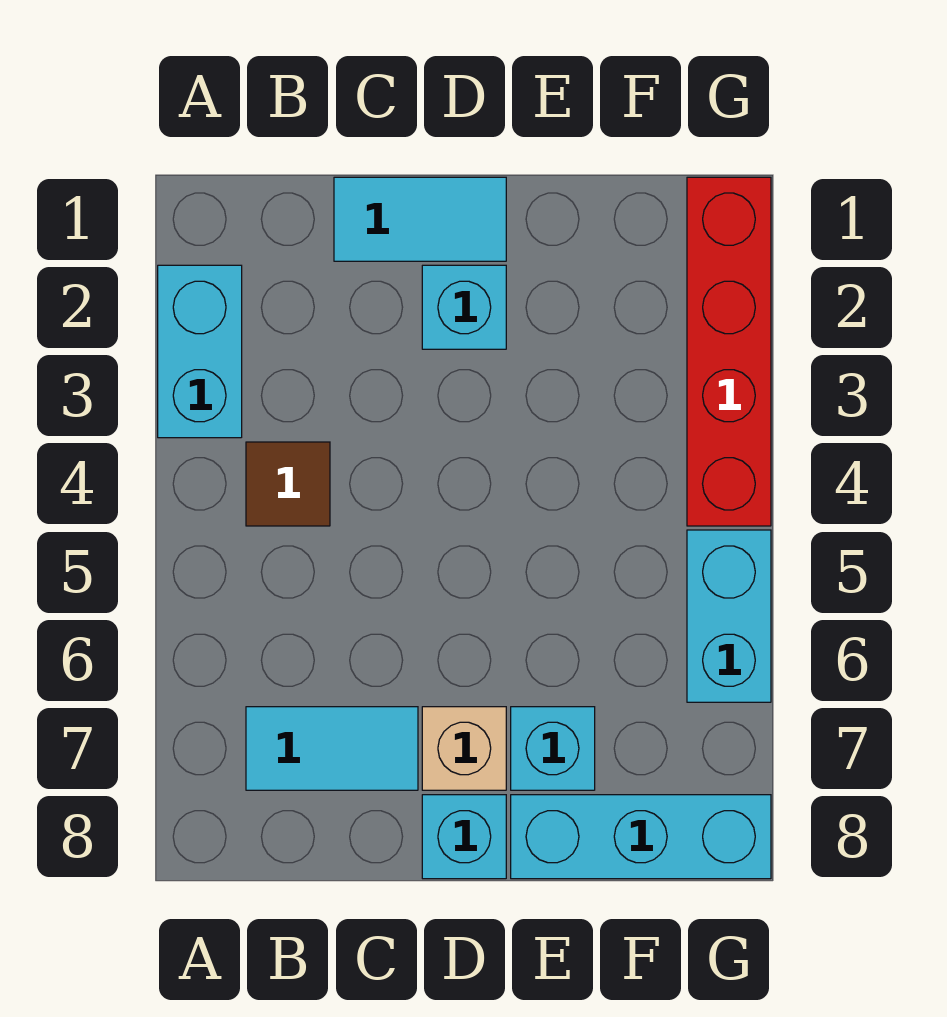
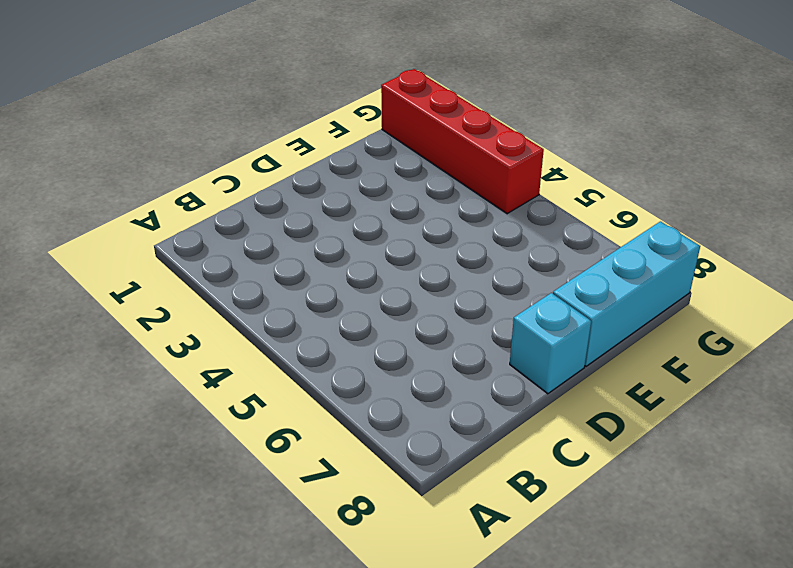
none -> cyan 1x2 brick [158,265,242,438]
none -> brown 1x1 tile [246,442,330,526]

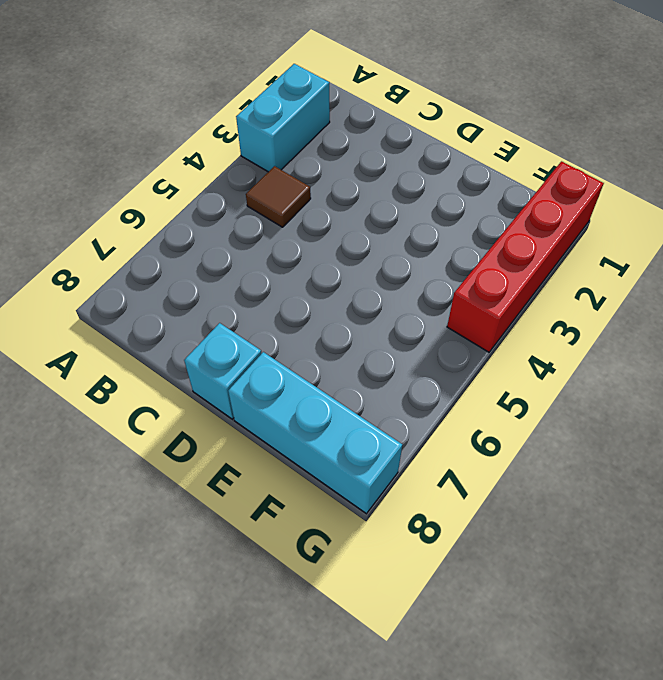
none -> cyan 1x2 tile [246,707,418,790]
none -> cyan 1x2 tile [334,177,506,261]

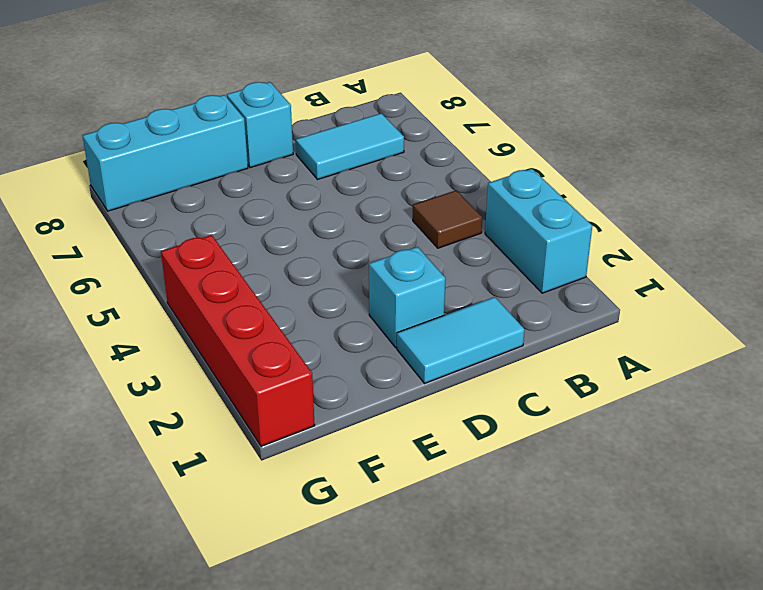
none -> tan 1x1 brick [422,707,506,790]
none -> cyan 1x1 brick [511,707,595,790]

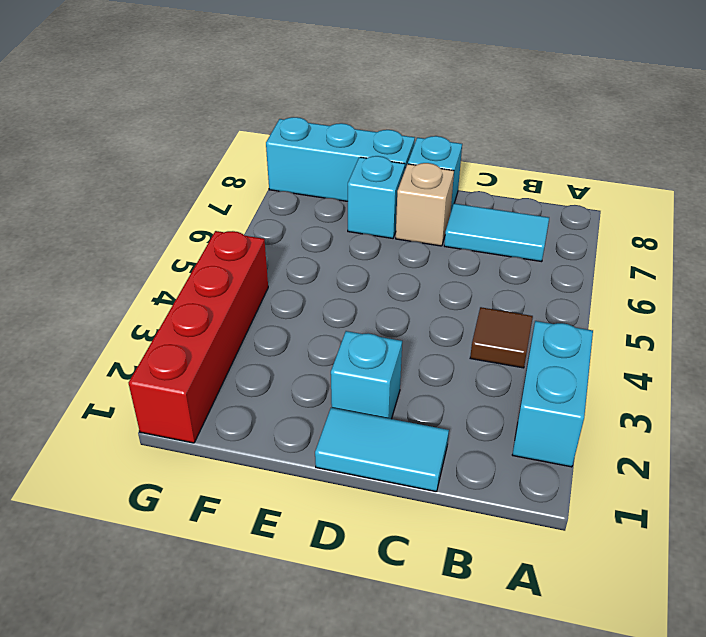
none -> cyan 1x2 brick [687,530,771,702]

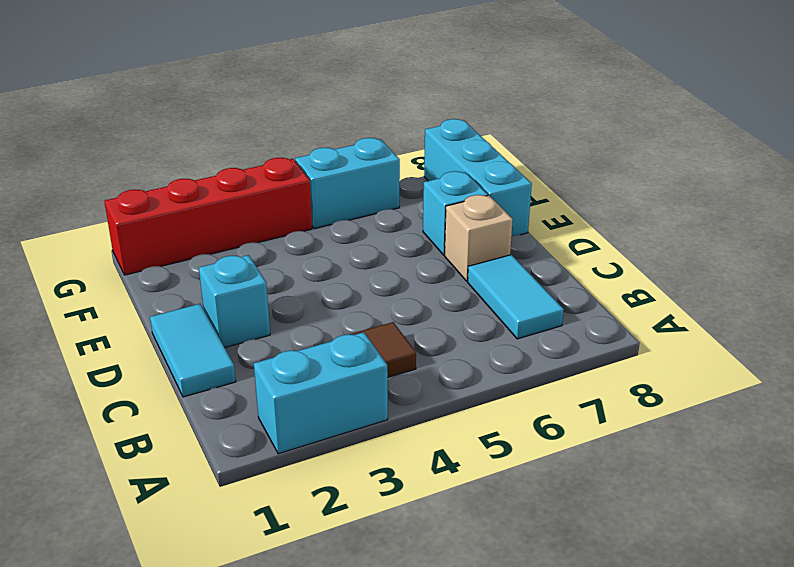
none -> cyan 1x1 brick [422,795,506,879]

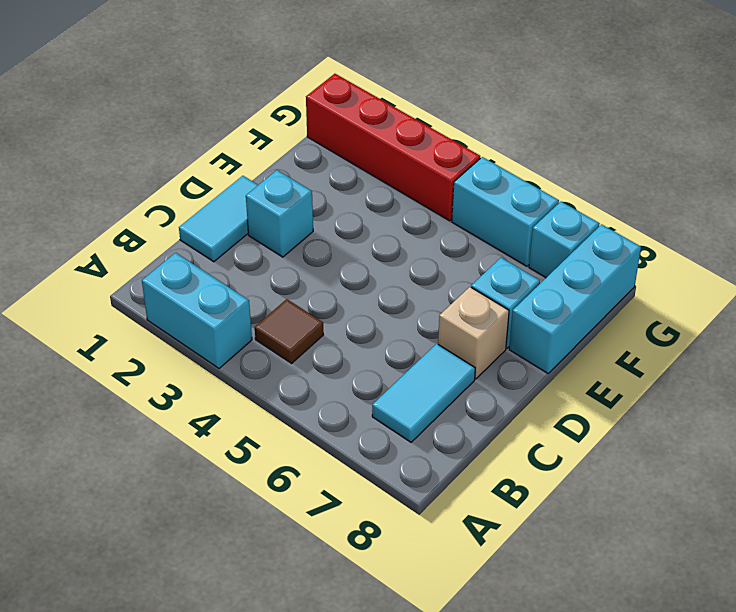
cyan 1x1 brick [529,202,600,278] -> cyan 1x1 brick moved to [422,795,506,879]

